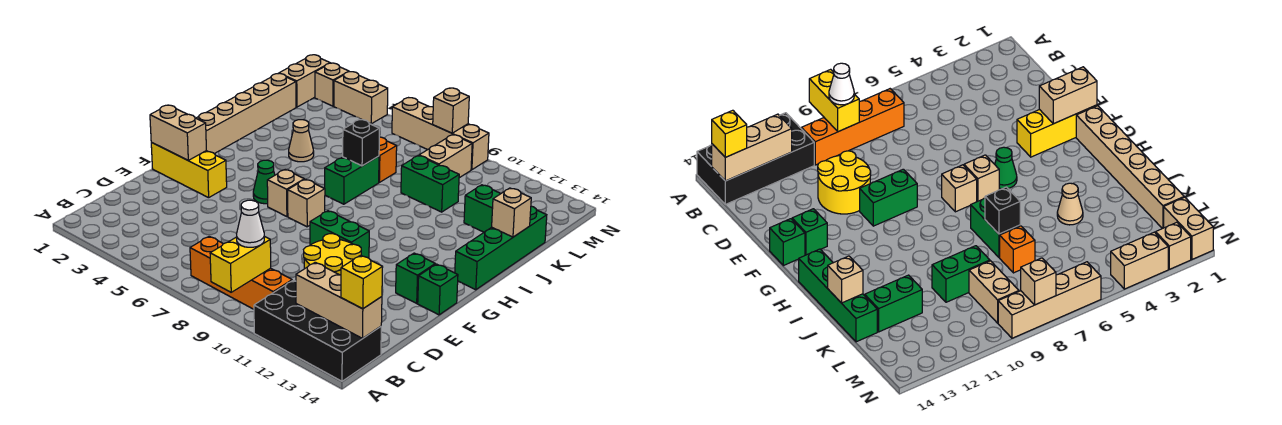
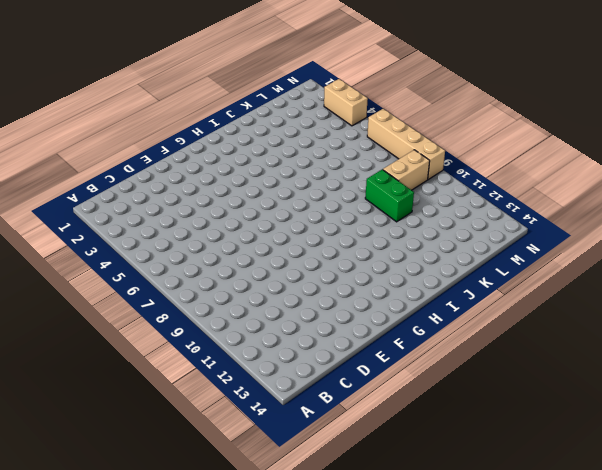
none -> black 2x4 brick [254,280,381,381]
none -> orange 1x4 brick [190,236,292,309]
none -> yellow 2x2 round brick [304,234,361,275]
none -> yellow 1x3 brick [151,142,227,198]

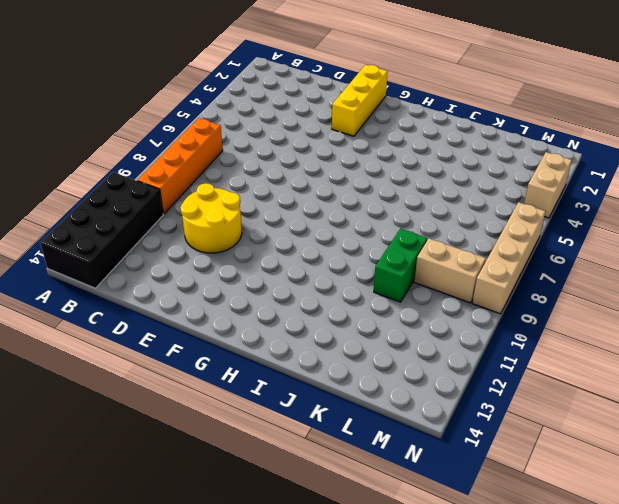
none -> green 1x2 brick [310,211,369,258]
none -> green 1x1 brick [396,253,435,303]
none -> green 1x1 brick [418,264,458,315]
none -> tan 1x6 brick [196,73,296,154]

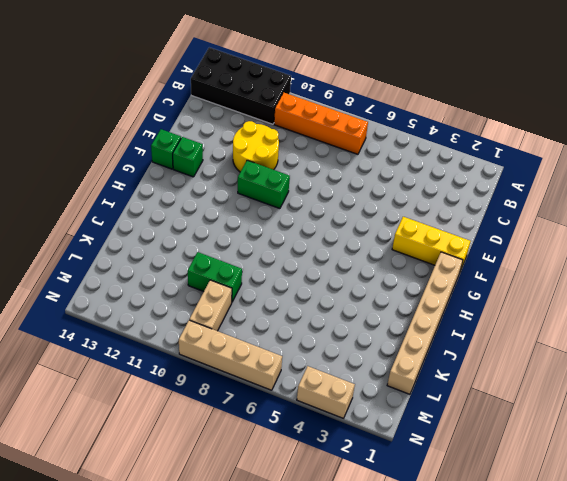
none -> green 1x1 cone [253,160,275,204]
none -> tan 1x1 brick [267,170,305,217]
none -> tan 1x1 brick [288,179,325,227]
none -> green 1x4 brick [454,206,547,290]

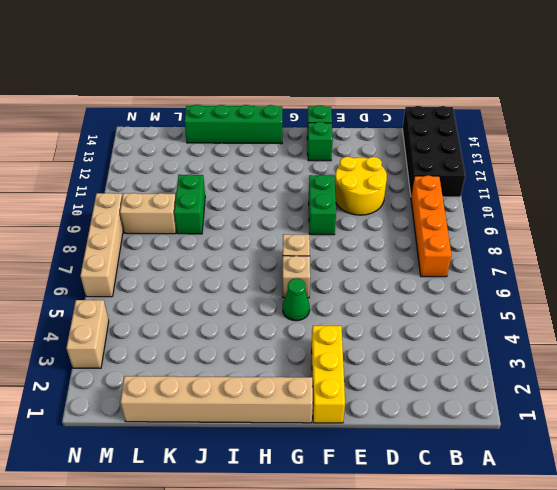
none -> green 1x2 brick [325,156,379,204]
none -> tan 1x1 cone [289,120,314,162]
none -> orange 1x1 brick [379,137,397,182]
none -> green 1x2 brick [464,185,501,232]

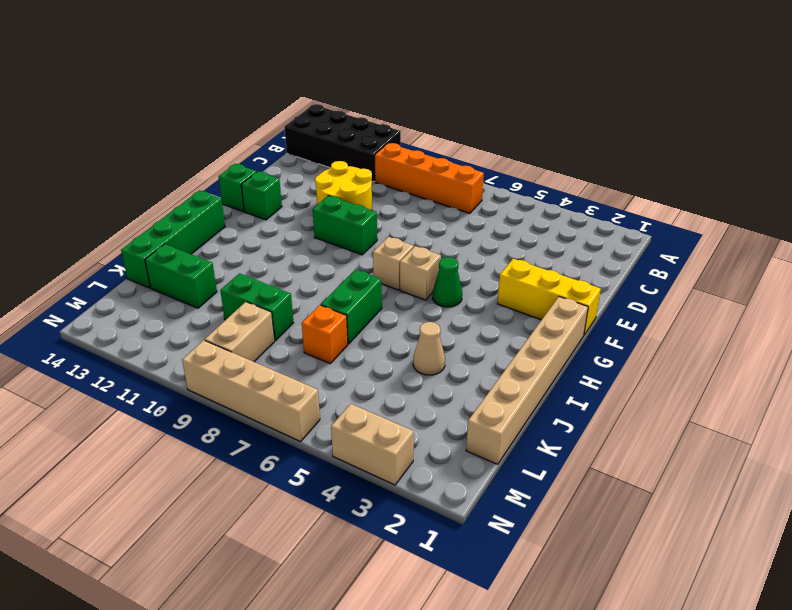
none -> tan 1x2 brick [280,55,330,107]
none -> tan 1x1 brick [315,63,349,106]
none -> yellow 1x2 brick [210,236,271,292]
none -> tan 1x3 brick [296,262,382,338]

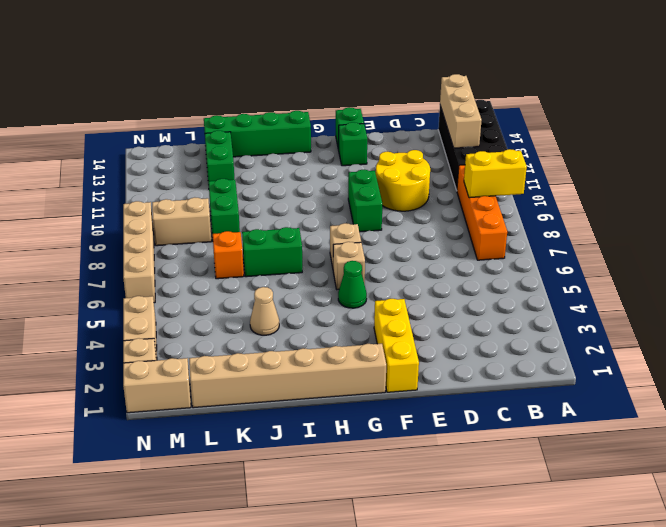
none -> tan 1x2 brick [150,105,206,160]
none -> black 1x1 brick [343,120,380,166]
none -> tan 1x1 brick [492,188,531,237]
none -> tan 1x1 brick [433,88,469,133]

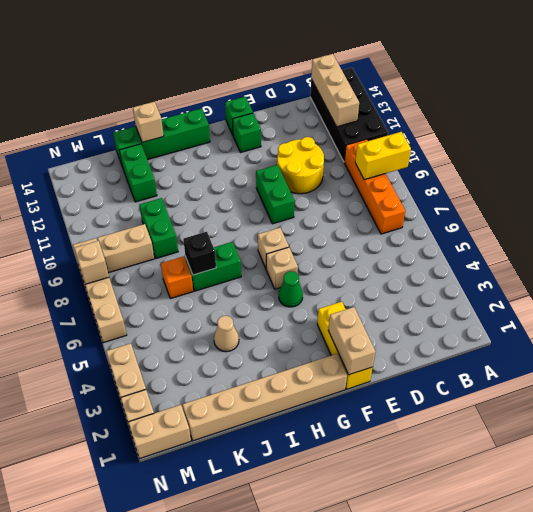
none -> white 1x1 cone [237,200,264,247]
none -> yellow 1x1 brick [341,255,383,309]

